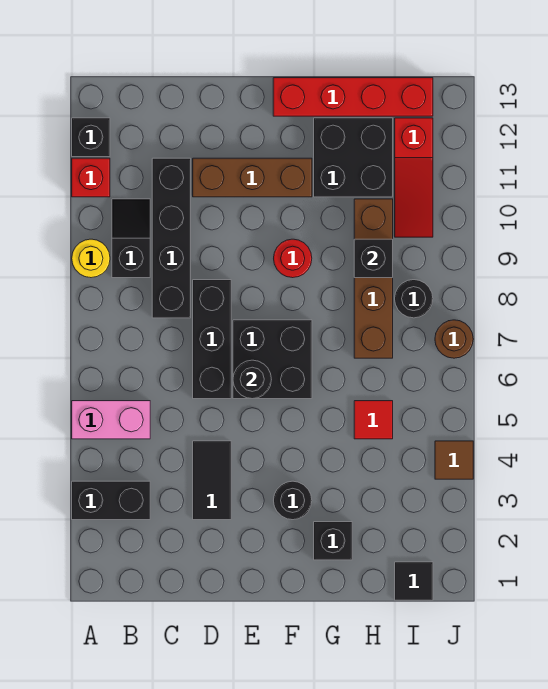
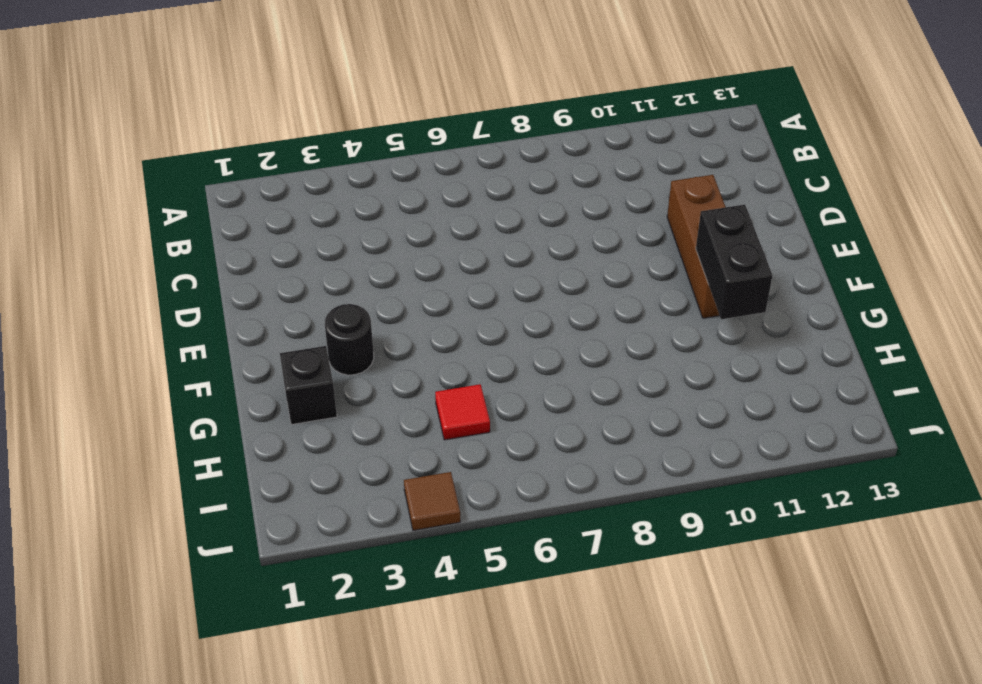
black 1x2 brick [696,205,772,319] -> black 1x2 brick moved to [72,481,150,520]
none -> pink 1x2 brick [72,401,150,439]
none -> yellow 1x1 round brick [72,239,110,278]
none -> red 1x1 brick [72,158,110,197]

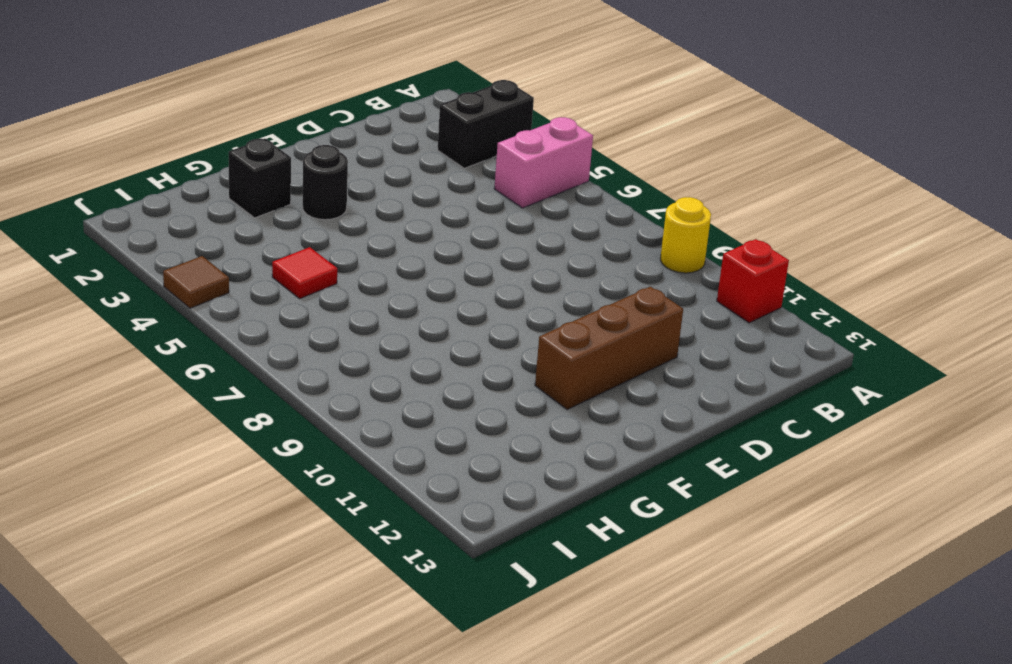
none -> black 1x1 brick [72,118,110,157]
none -> black 1x2 slope [112,199,150,278]
none -> black 1x4 brick [152,158,191,318]

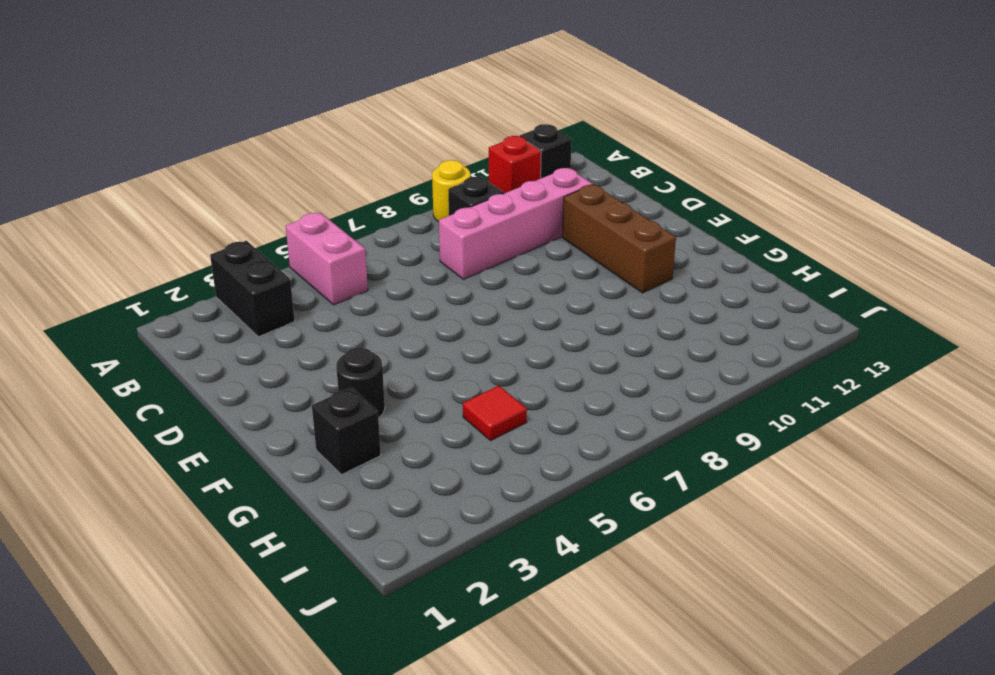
pink 1x4 brick [439,168,592,279] -> black 1x4 brick [152,158,191,318]
none -> black 1x2 tile [193,441,231,520]
none -> black 1x3 brick [193,280,231,399]
none -> black 2x2 brick [233,320,312,399]

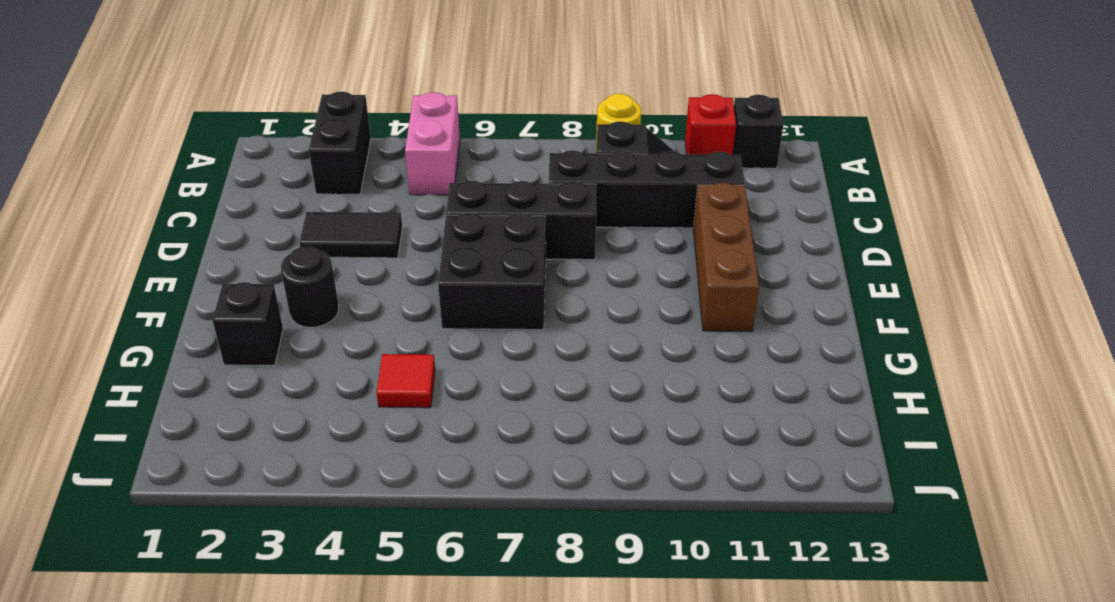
none -> red 1x1 round brick [274,239,312,278]
none -> red 1x4 brick [273,78,433,116]
none -> black 2x2 brick [314,118,393,197]

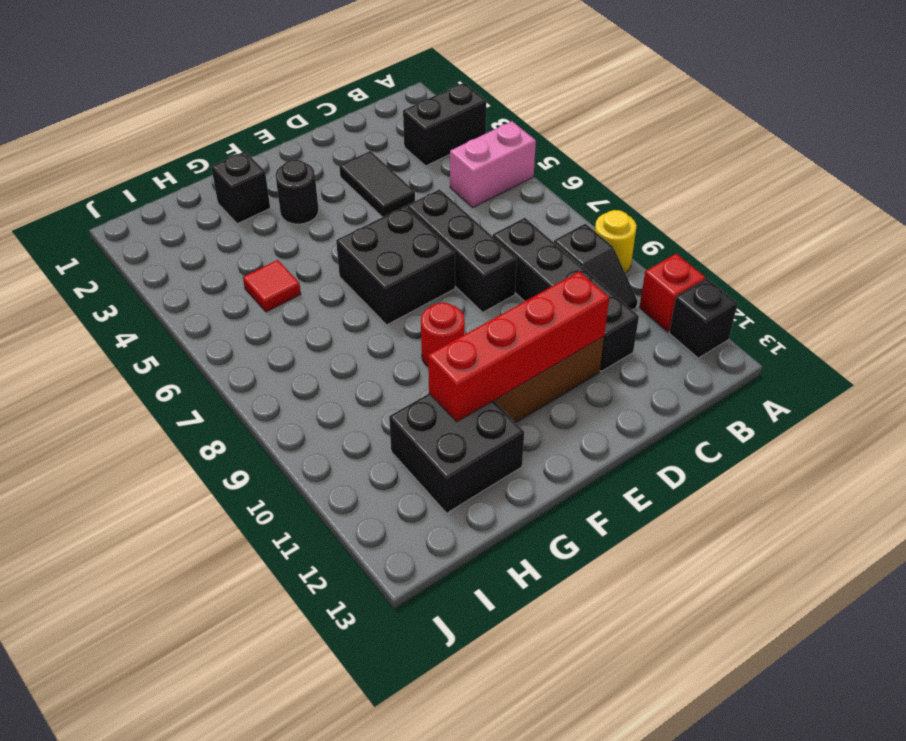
red 1x4 brick [428,271,609,422] -> red 1x4 brick moved to [273,78,433,116]
none -> brown 1x4 brick [354,199,393,358]
none -> black 1x1 tile [395,562,433,600]
none -> black 1x1 round brick [395,280,433,318]

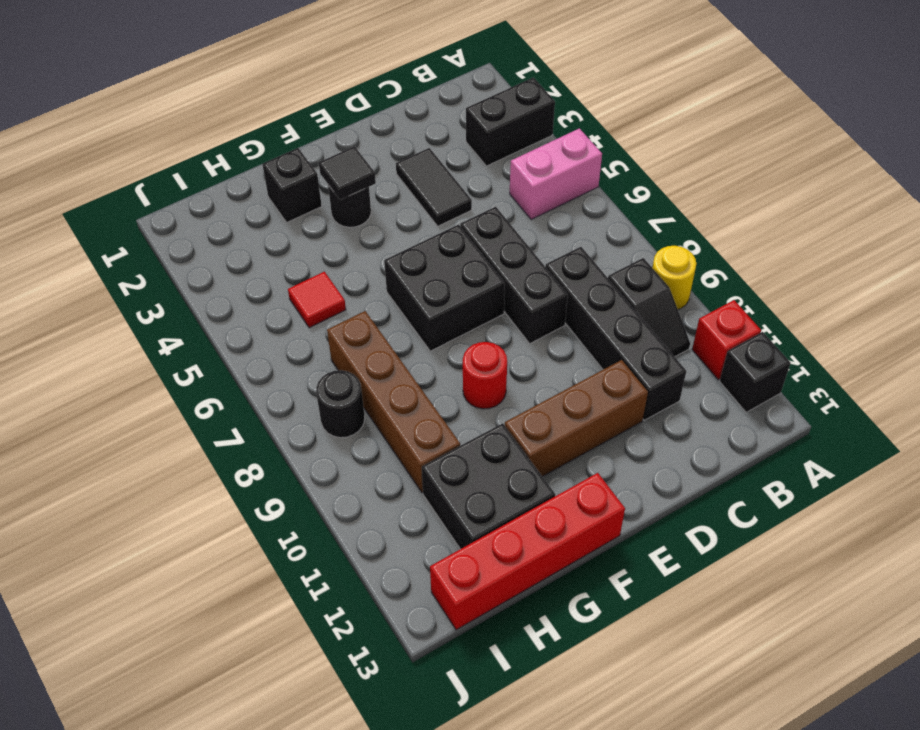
black 1x1 tile [319,146,376,200] -> black 1x1 tile moved to [395,562,433,600]
none -> red 1x3 slope [395,118,433,237]
none -> brown 1x1 tile [435,441,473,479]
none -> brown 1x1 round brick [435,320,473,358]

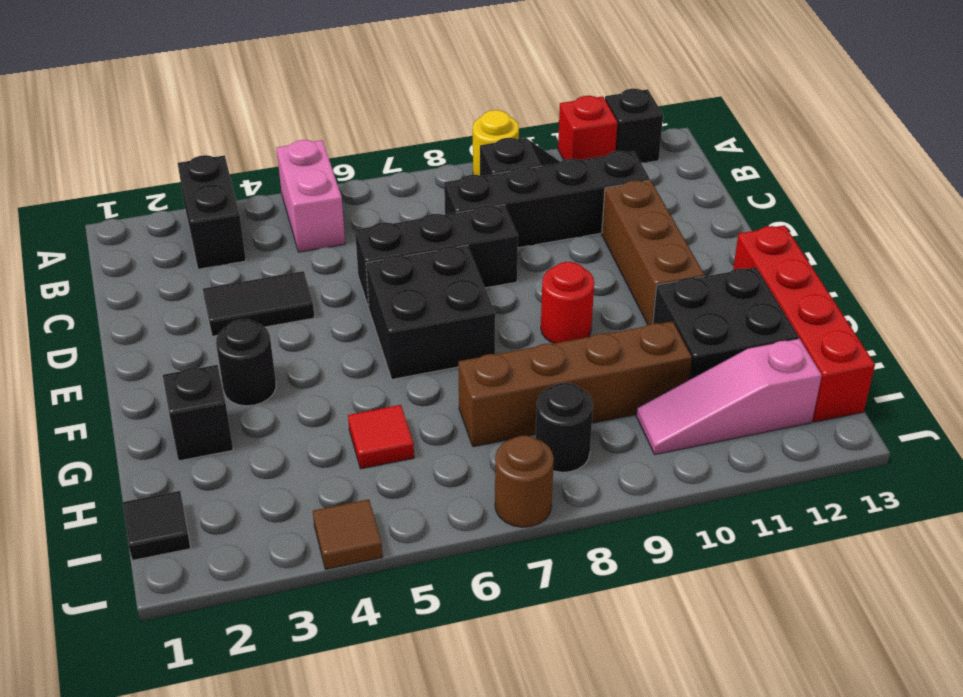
pink 1x3 slope [636,339,822,455] -> red 1x3 slope [395,118,433,237]
none -> black 1x1 round brick [233,360,271,399]
none -> black 1x1 brick [354,239,393,278]

